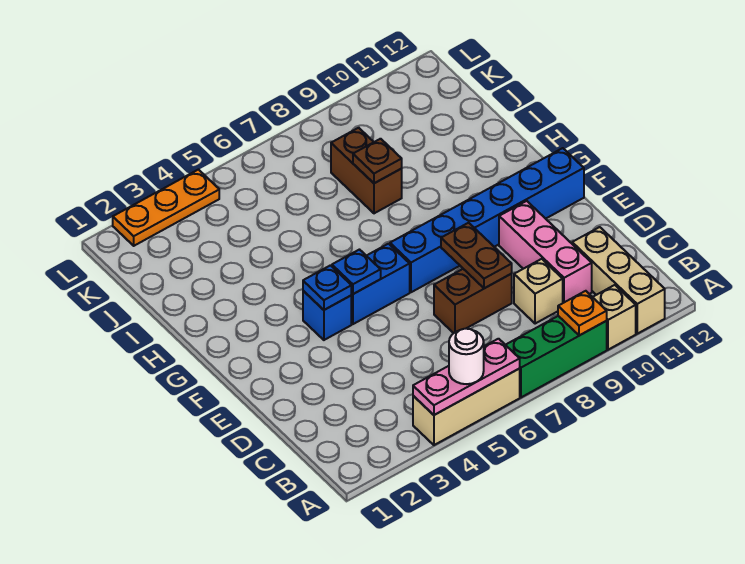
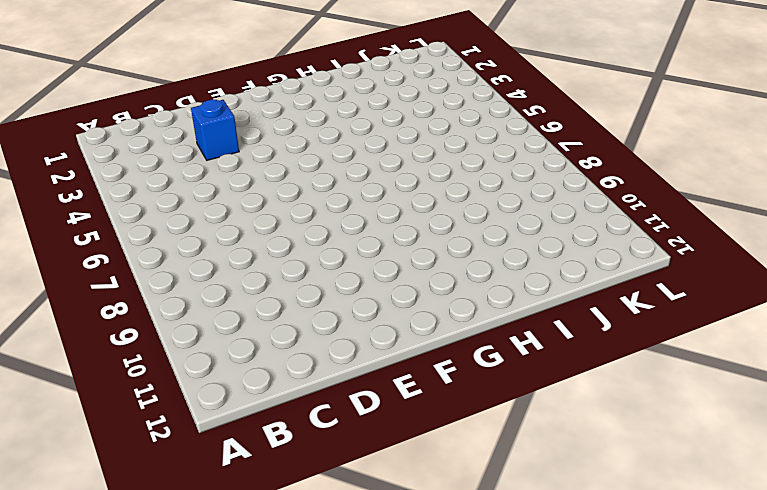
blue 1x1 brick [191,100,239,160] -> blue 1x1 brick moved to [303,291,351,340]
none -> tan 1x3 brick [413,369,520,445]
none -> green 1x3 brick [506,316,607,397]
none -> tan 1x1 brick [593,285,636,350]

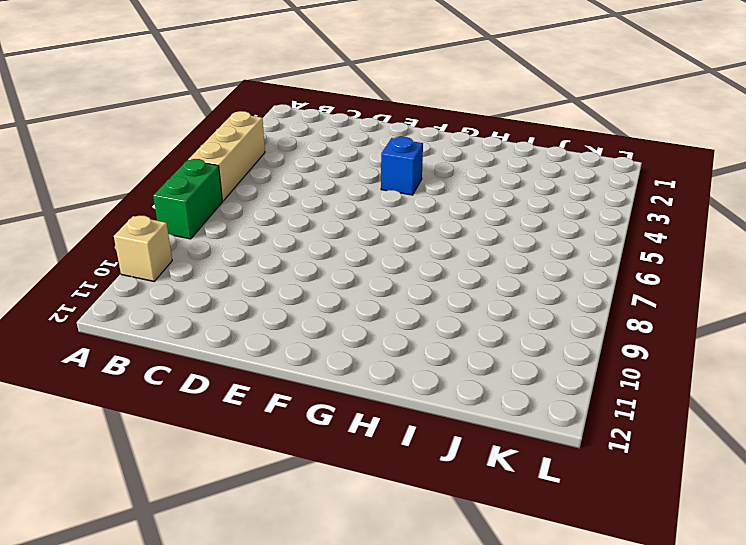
green 1x2 brick [153,159,223,239] -> green 1x3 brick [506,316,607,397]
none -> tan 1x3 brick [572,227,665,334]
none -> tan 1x1 brick [514,259,563,324]
none -> pink 1x3 brick [499,201,592,303]

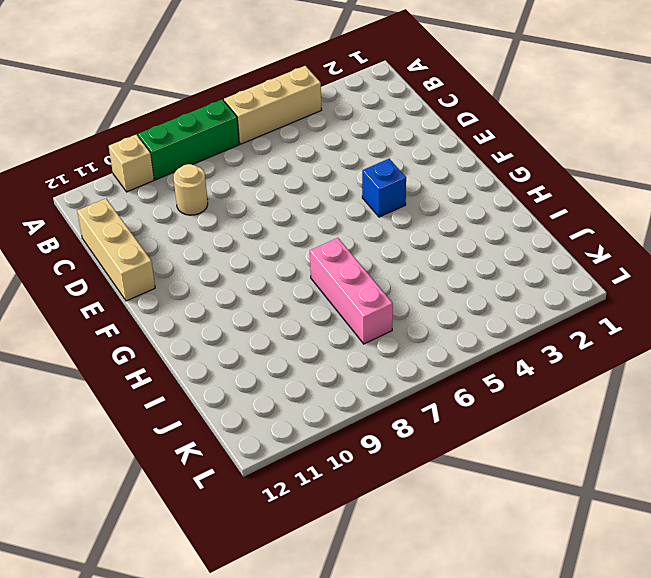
tan 1x1 round brick [174,164,208,215] -> tan 1x1 brick [514,259,563,324]
tan 1x3 brick [77,199,155,301] -> tan 1x3 brick moved to [572,227,665,334]
pink 1x3 brick [310,238,393,344] -> pink 1x3 brick moved to [499,201,592,303]
none -> brown 1x2 brick [434,269,512,333]
none -> blue 1x2 brick [351,244,410,324]
none -> blue 1x6 brick [390,148,584,292]

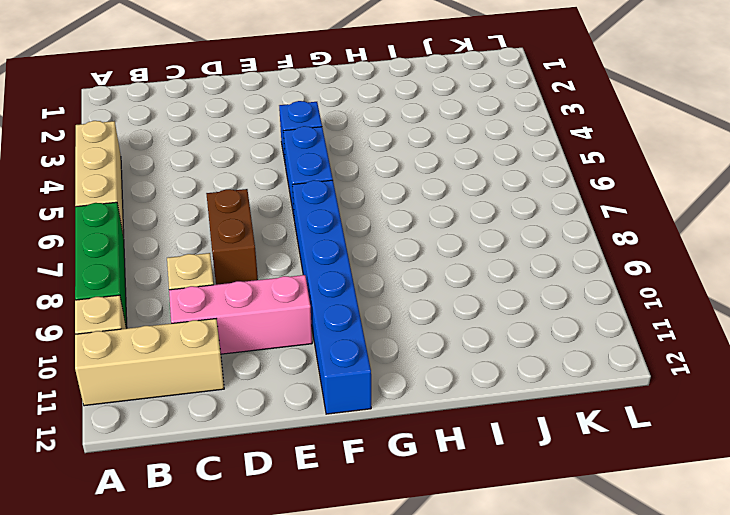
none -> brown 1x2 brick [331,128,402,213]
none -> orange 1x3 plate [113,170,219,246]
none -> pink 1x3 plate [413,339,520,415]

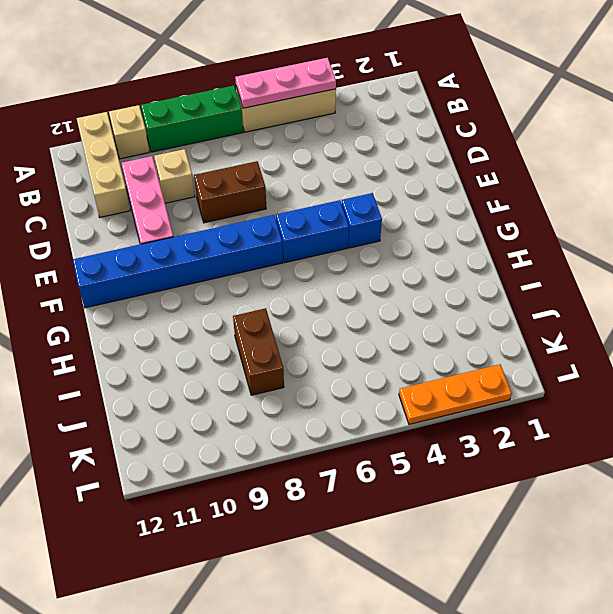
none -> orange 1x1 plate [558,291,607,336]
none -> brown 1x2 plate [441,223,512,288]
none -> blue 1x1 plate [303,265,351,310]

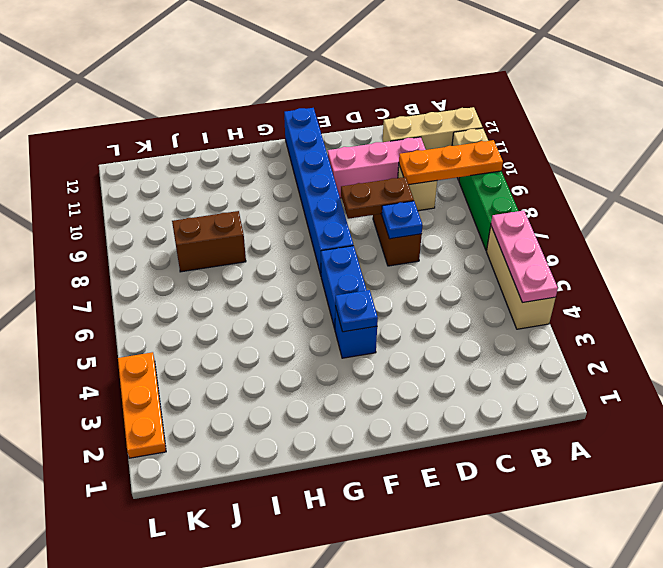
orange 1x3 plate [399,140,503,185] -> orange 1x1 plate [558,291,607,336]
blue 1x1 plate [382,201,422,239] -> blue 1x1 plate moved to [332,250,381,294]
none -> brown 1x1 plate [353,139,402,183]
none -> white 1x1 round brick [449,329,484,384]

